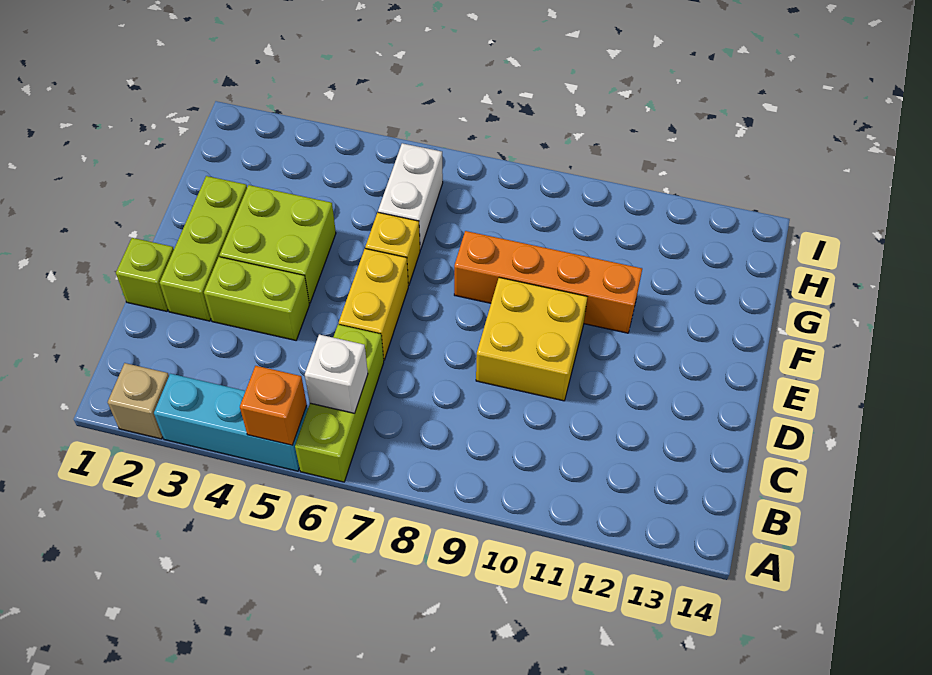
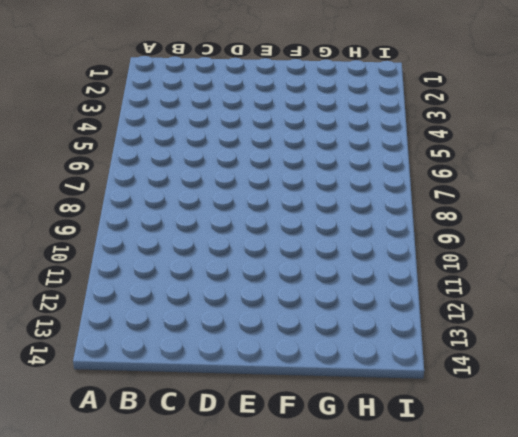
none -> tan 1x1 brick [108,363,169,439]
none -> cyan 1x3 brick [154,374,308,471]
none -> lime 1x3 brick [295,324,384,482]

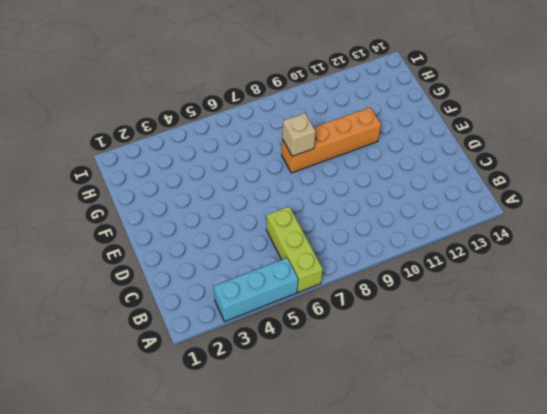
tan 1x1 brick [282,113,316,156] -> tan 1x1 brick moved to [108,363,169,439]
none -> lime 1x1 brick [116,238,174,311]
none -> lime 1x3 brick [160,176,247,321]
none -> lime 1x2 brick [204,257,309,340]

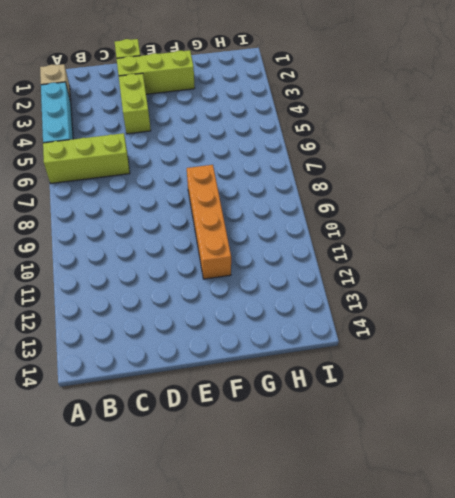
none -> yellow 1x2 brick [339,249,408,360]
none -> yellow 2x2 brick [476,277,587,401]
none -> lime 2x2 brick [219,185,336,303]

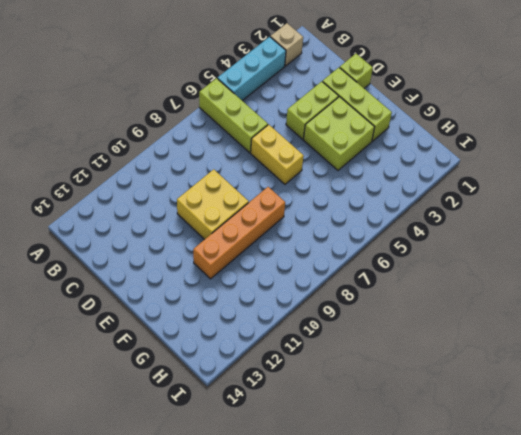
none -> yellow 1x1 brick [365,212,420,285]
none -> white 1x2 brick [378,143,443,250]
none -> orange 1x1 brick [240,366,307,445]

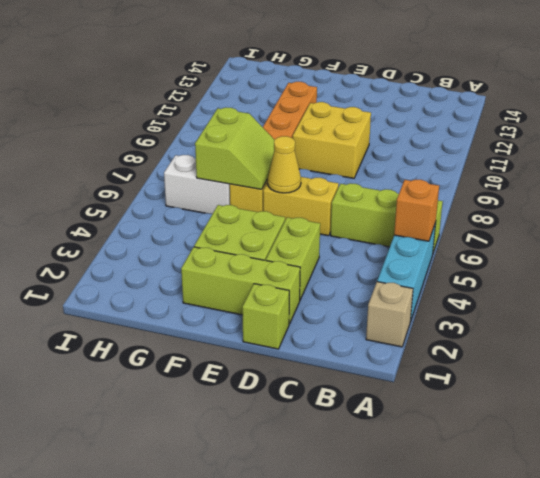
yellow 1x1 cone [267,136,301,193] -> none
lime 2x2 slope [195,107,274,189] -> none
none -> white 1x1 brick [305,334,368,413]

